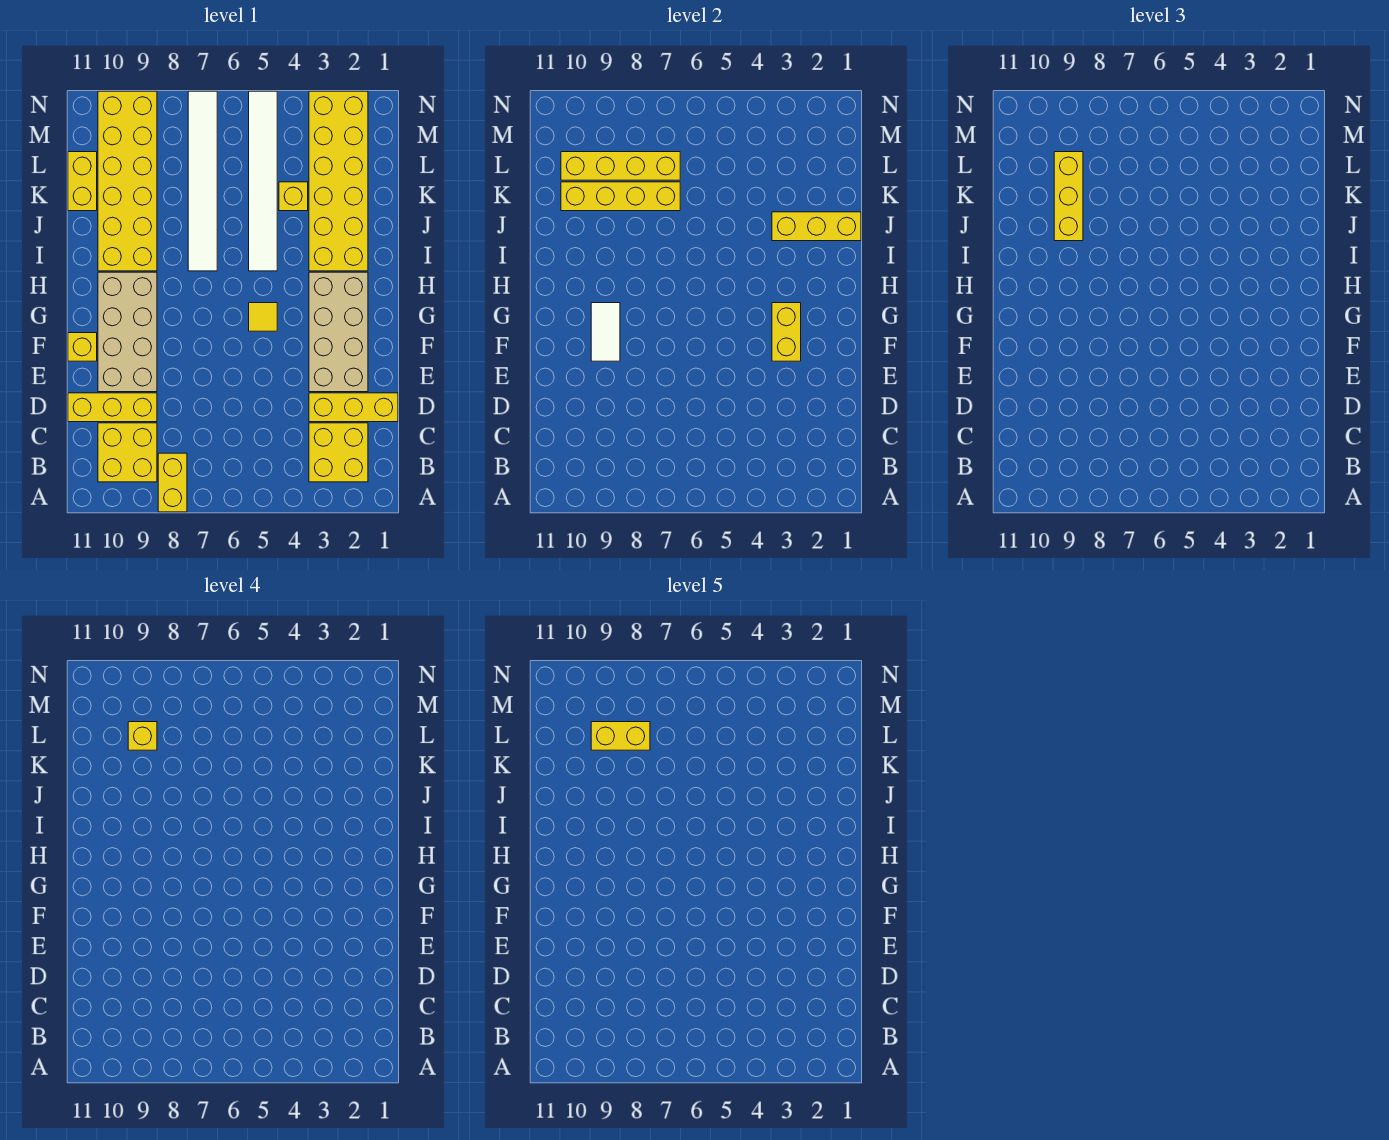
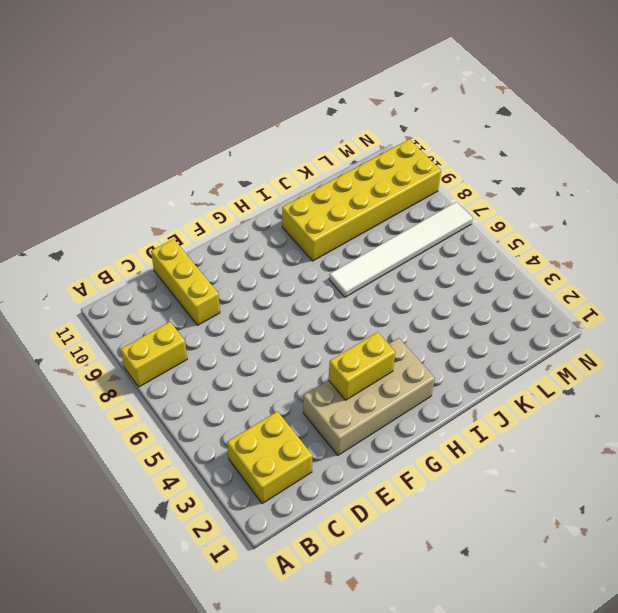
none -> yellow 2x2 brick [98,423,157,482]
none -> yellow 1x3 brick [309,393,398,422]
none -> tan 2x4 brick [98,272,157,392]

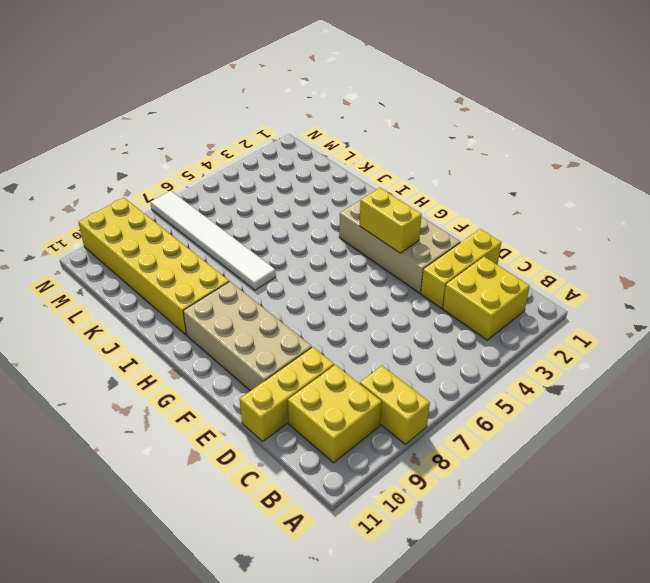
none -> yellow 1x1 brick [68,333,97,361]
none -> yellow 1x1 tile [249,303,277,331]
none -> yellow 2x6 brick [309,91,368,271]

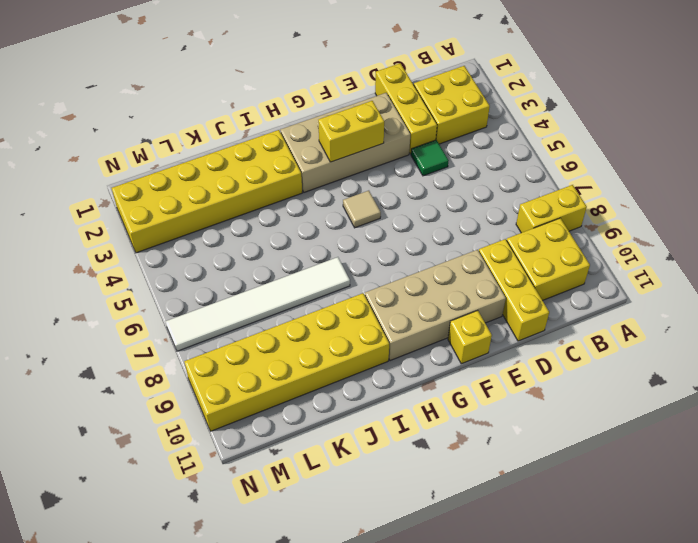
green 1x1 tile [411,140,449,176] -> none
tan 1x1 tile [343,191,381,228] -> yellow 1x1 tile [249,303,277,331]
none -> white 1x6 tile [249,91,277,271]
none -> yellow 1x1 brick [279,182,308,211]
none -> yellow 1x2 brick [68,152,97,211]

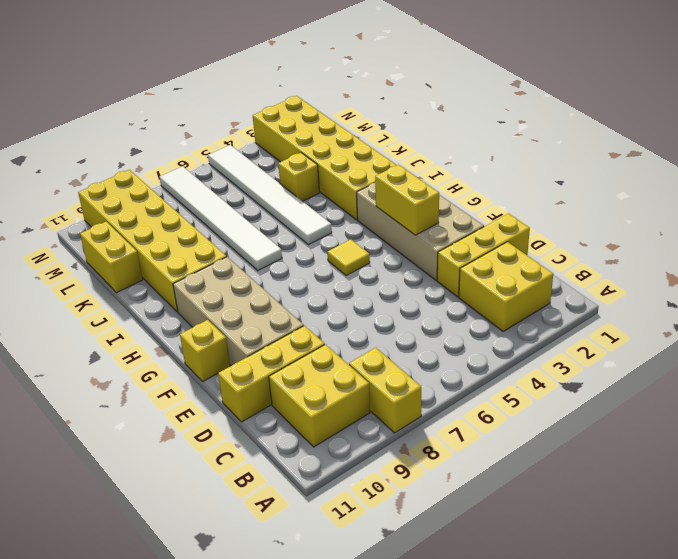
none -> white 1x2 tile [591,303,620,361]
none -> yellow 1x3 brick [772,212,861,241]
none -> yellow 1x4 brick [561,182,680,211]

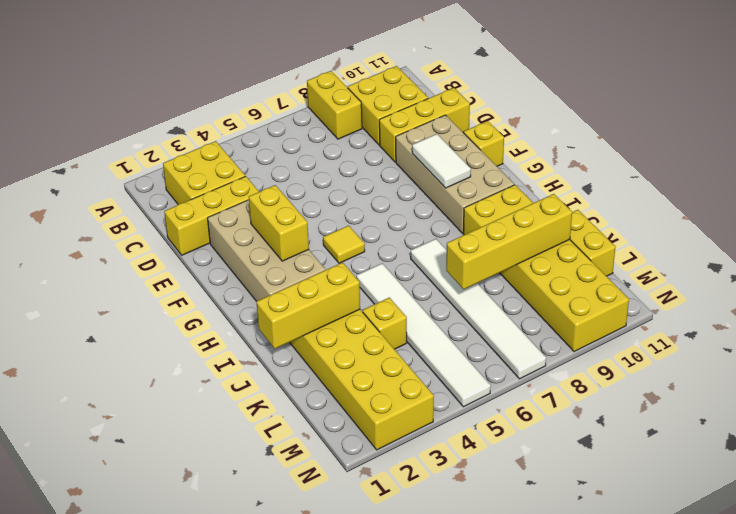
none -> yellow 1x4 brick [561,152,680,180]
none -> yellow 1x3 brick [1054,152,1083,241]
none -> yellow 1x1 brick [128,722,157,750]

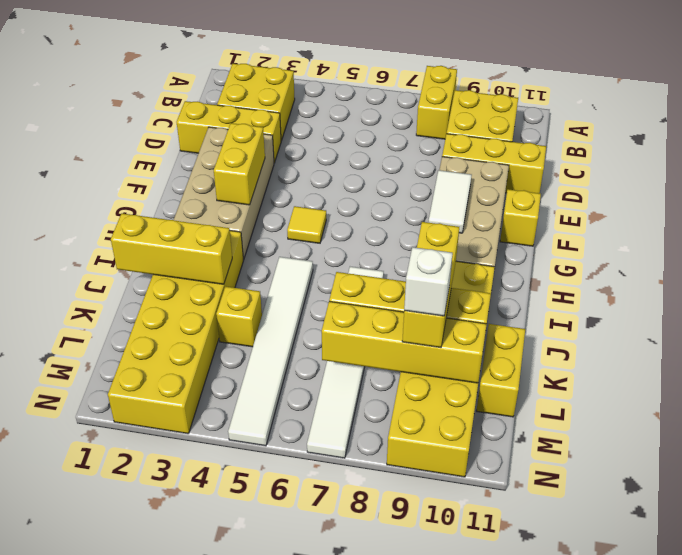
white 1x1 brick [404,247,453,316] -> yellow 1x1 brick [128,722,157,750]
none -> yellow 1x2 brick [591,722,650,750]

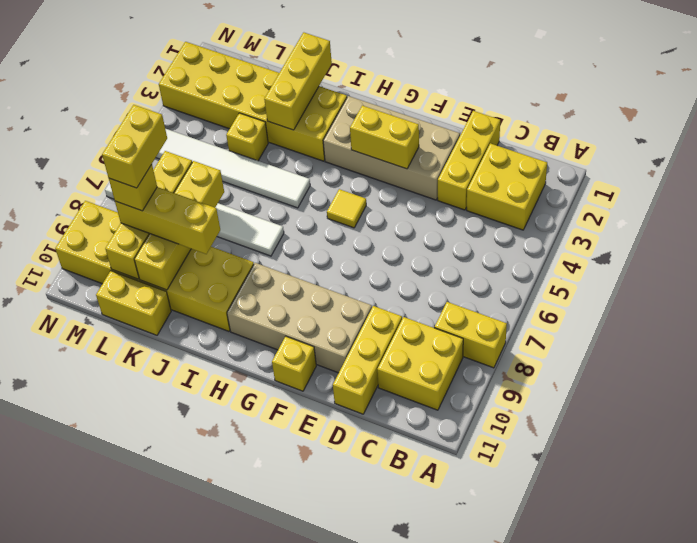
none -> white 1x2 tile [591,303,620,361]

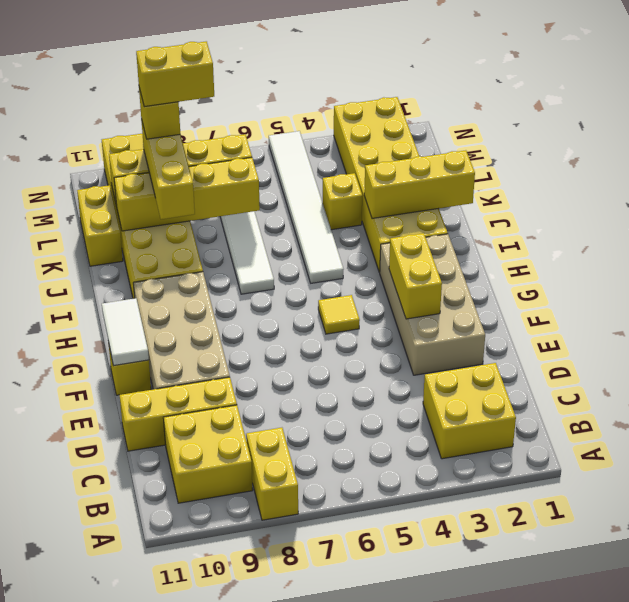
white 1x2 tile [102,298,149,366] -> white 1x2 tile moved to [591,303,620,361]
none -> yellow 1x3 brick [309,393,398,422]

